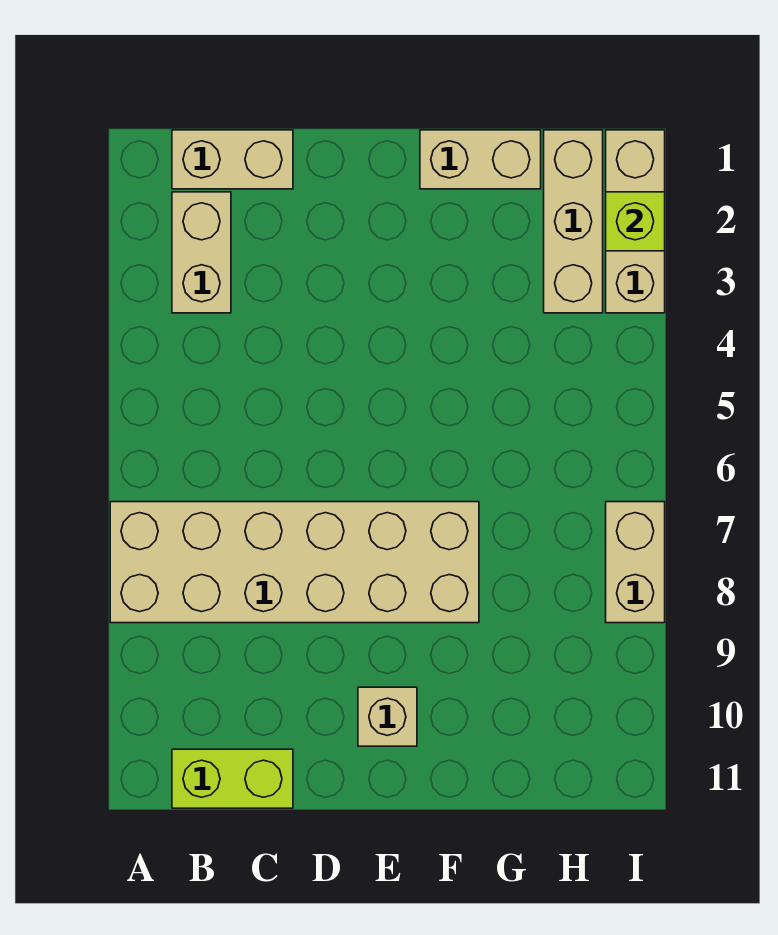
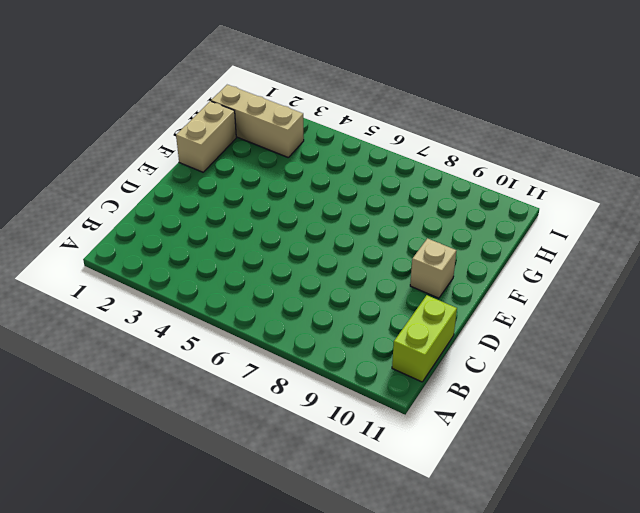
none -> tan 2x6 brick [110,502,479,623]
none -> tan 1x2 brick [172,130,293,189]

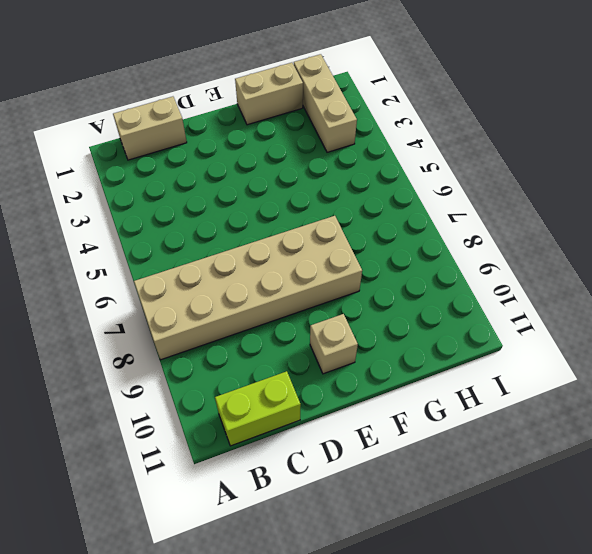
none -> tan 1x2 brick [172,192,231,313]
none -> tan 1x3 brick [606,130,665,313]

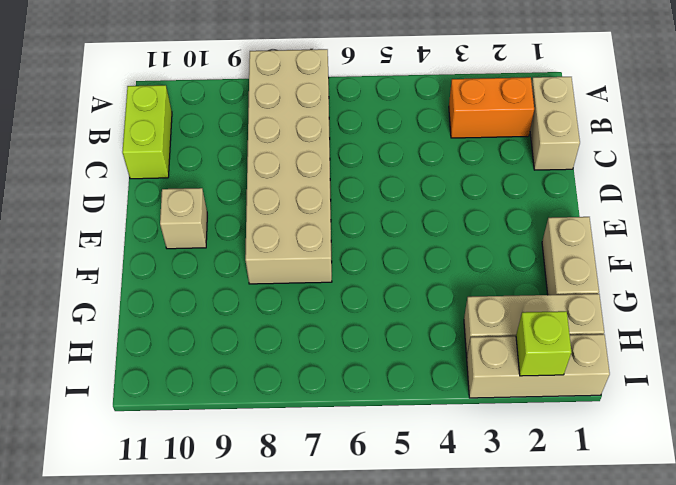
orange 1x2 brick [449,77,534,138] -> tan 1x2 brick [172,192,231,313]
none -> tan 1x2 brick [606,502,665,623]

